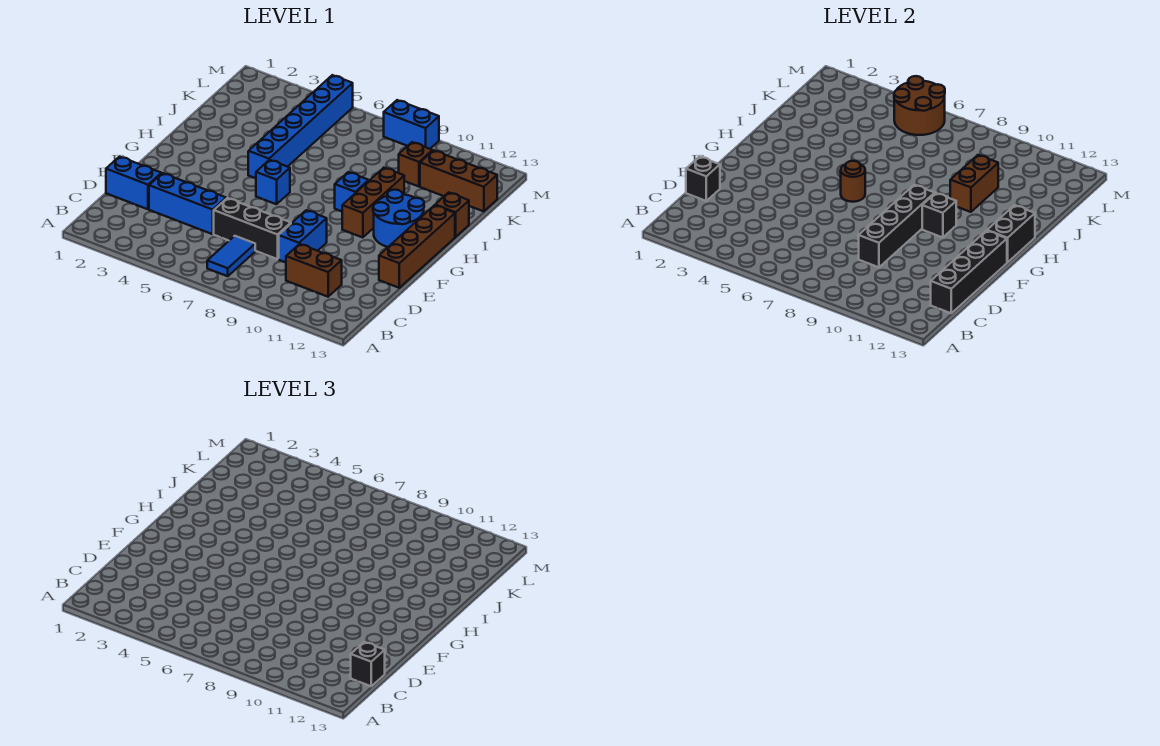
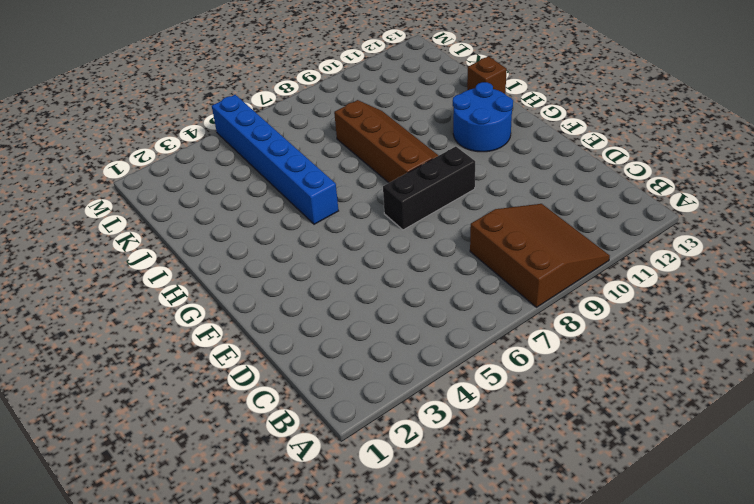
brown 3x3 slope [470,204,610,307] -> brown 1x2 brick [286,244,342,297]
black 1x3 brick [383,147,475,230] -> black 1x3 brick moved to [214,198,291,259]
brown 2x4 slope [334,100,439,183] -> blue 1x1 brick [335,172,369,211]
none -> blue 1x2 tile [207,236,255,276]
none -> blue 1x2 brick [106,157,161,209]
none -> blue 1x3 brick [149,173,226,234]

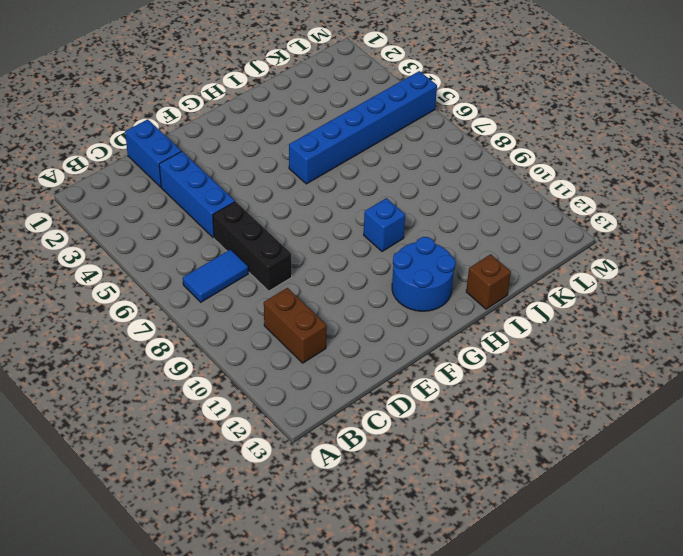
none -> blue 1x2 brick [279,210,327,262]
none -> brown 1x4 brick [379,205,455,288]
none -> blue 1x1 brick [256,160,290,204]

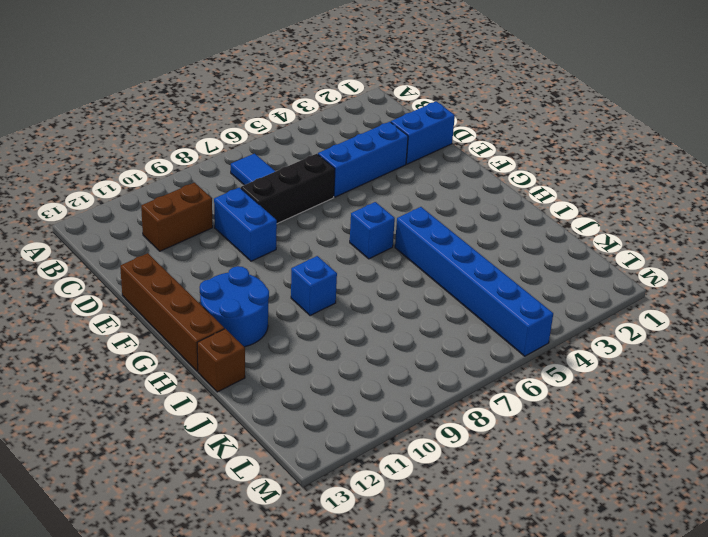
none -> brown 1x3 brick [342,168,404,238]
none -> brown 1x1 brick [399,142,432,187]
none -> brown 1x3 brick [420,150,497,211]

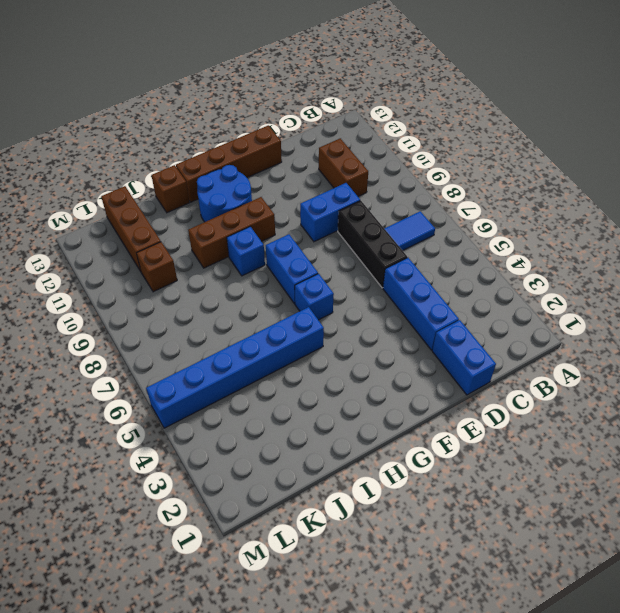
blue 1x2 brick [266,234,318,304] -> blue 1x2 brick moved to [384,100,439,149]
none -> black 1x4 brick [931,231,1007,313]
none -> black 1x1 brick [686,157,720,201]
none -> black 1x4 brick [859,185,935,267]

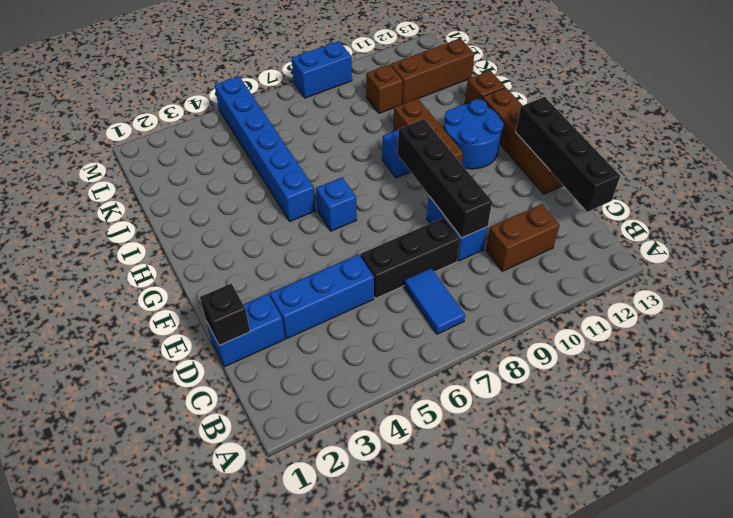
none -> brown 1x1 round brick [841,161,865,202]
none -> black 1x1 brick [922,193,956,238]
none -> black 1x2 brick [987,205,1035,262]

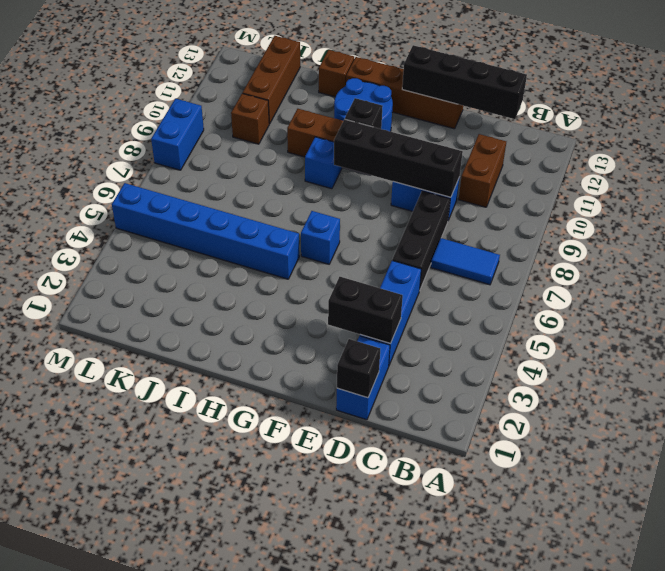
black 1x2 brick [328,277,403,344] -> black 1x2 brick moved to [987,205,1035,262]
none -> brown 1x1 round brick [841,161,865,202]
none -> brown 1x2 brick [950,155,998,212]
none -> brown 2x2 round brick [894,76,945,135]

